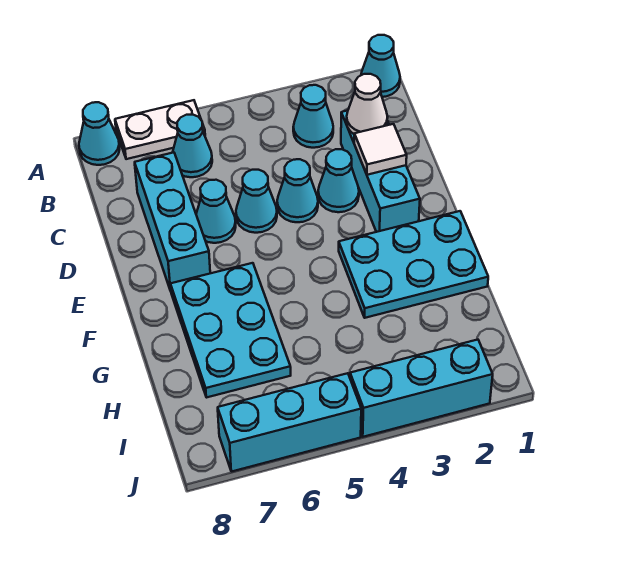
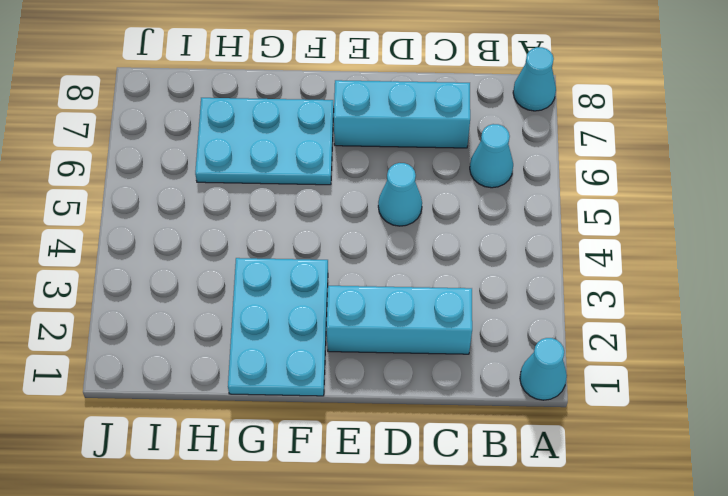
none -> white 1x2 plate [115,100,205,159]
none -> cyan 1x1 cone [293,85,333,148]
none -> cyan 1x1 cone [318,149,359,212]

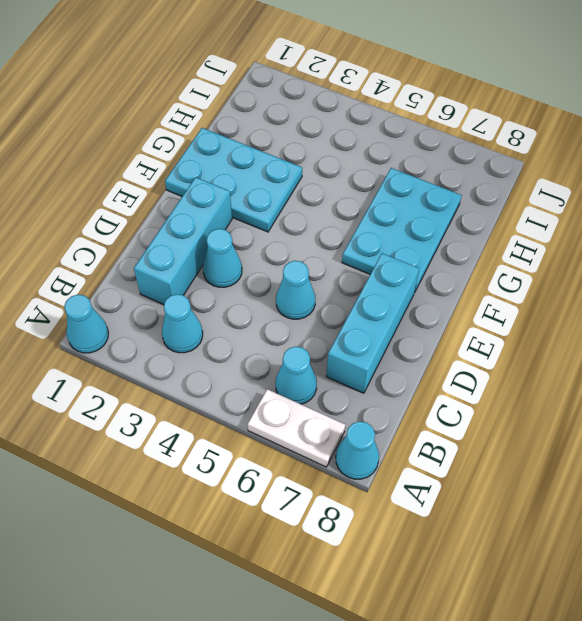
none -> cyan 1x1 cone [277,159,318,222]
none -> cyan 1x1 cone [196,180,236,243]
none -> cyan 1x3 brick [350,340,493,437]

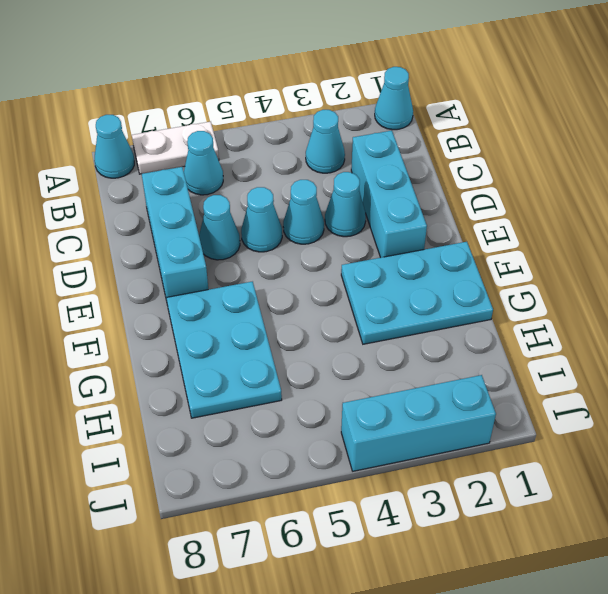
none -> cyan 1x3 brick [218,373,361,472]
none -> white 1x1 cone [347,74,388,134]
none -> white 1x1 tile [354,124,407,175]

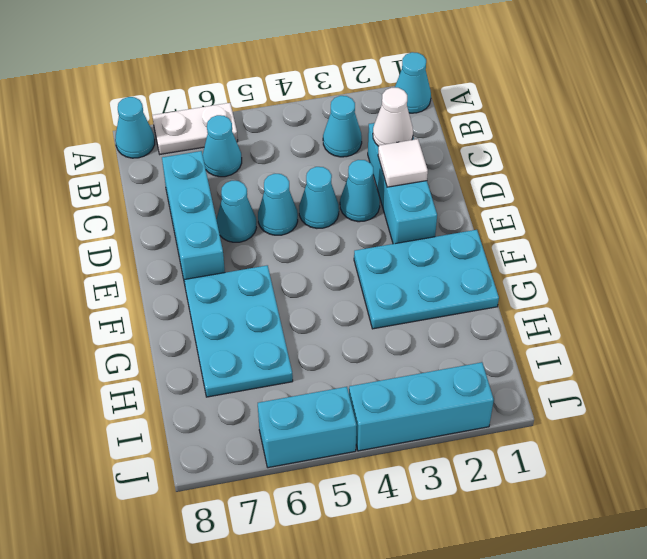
cyan 1x2 brick [258,387,357,468] -> cyan 1x3 brick [218,373,361,472]

